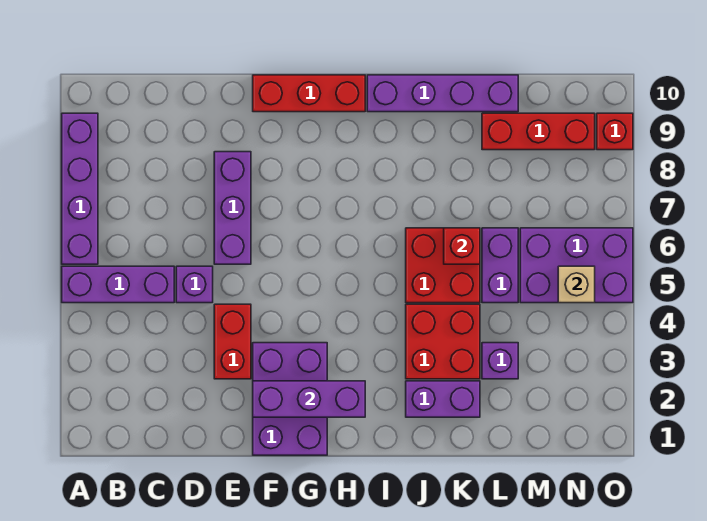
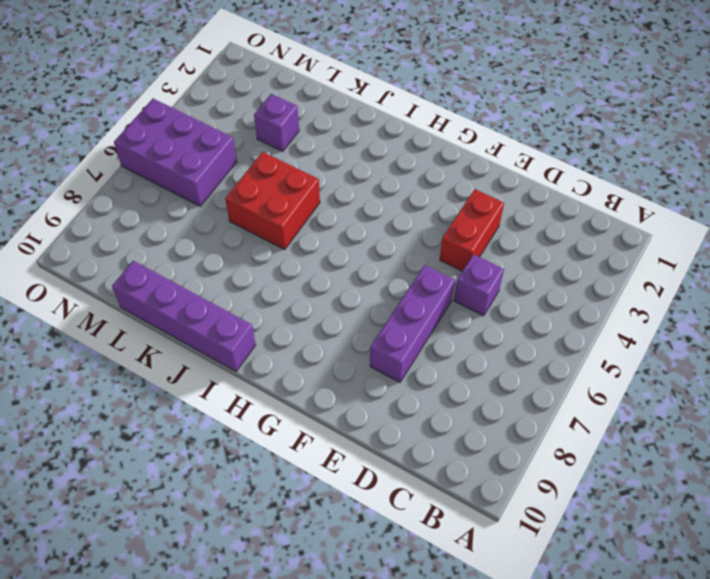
none -> purple 1x3 brick [62,266,174,303]
none -> purple 1x4 brick [62,113,98,264]
none -> purple 2x3 brick [253,343,327,455]

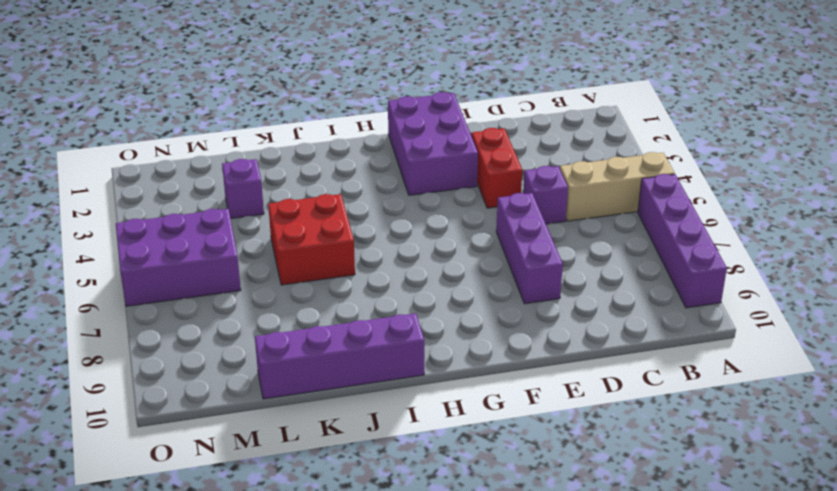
tan 1x3 brick [560,152,675,221] -> purple 1x3 brick [62,266,174,303]
none -> red 1x3 brick [253,75,365,112]
none -> purple 1x2 brick [406,381,480,417]
none -> red 2x2 brick [406,304,480,379]

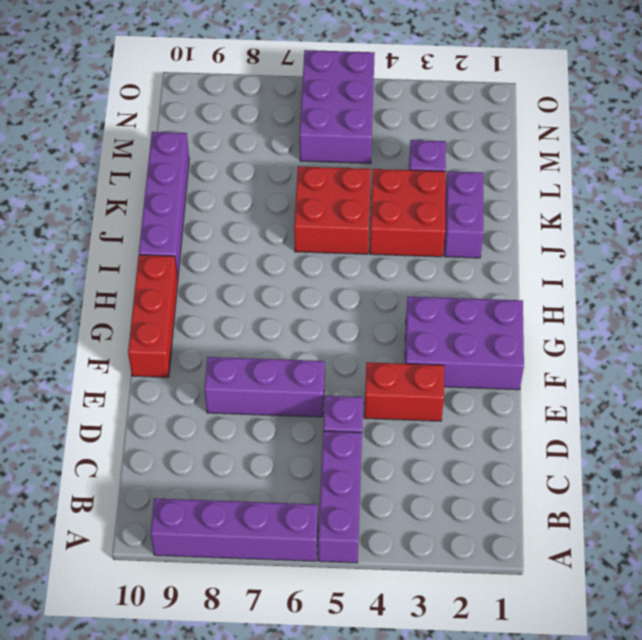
none -> purple 1x2 brick [482,228,518,303]
none -> red 1x3 brick [482,113,595,150]
none -> red 1x1 brick [597,113,633,150]

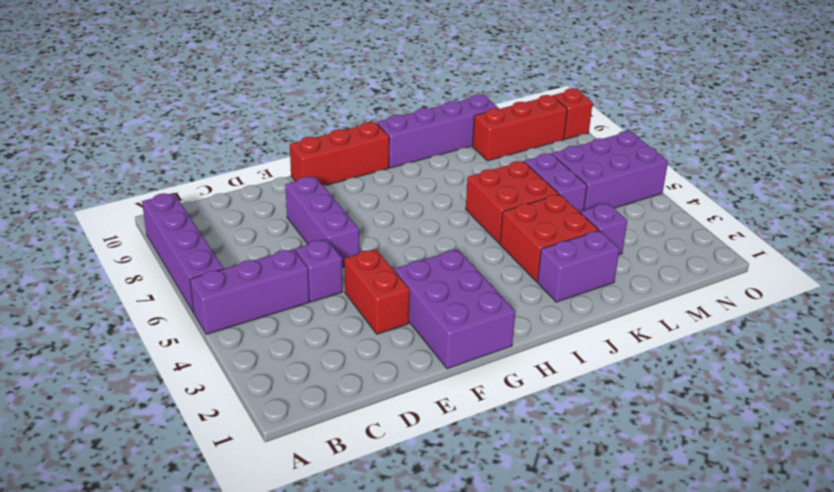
none -> purple 1x3 brick [253,381,365,417]
none -> red 1x1 brick [444,228,480,264]
none -> tan 1x1 brick [558,266,595,303]

